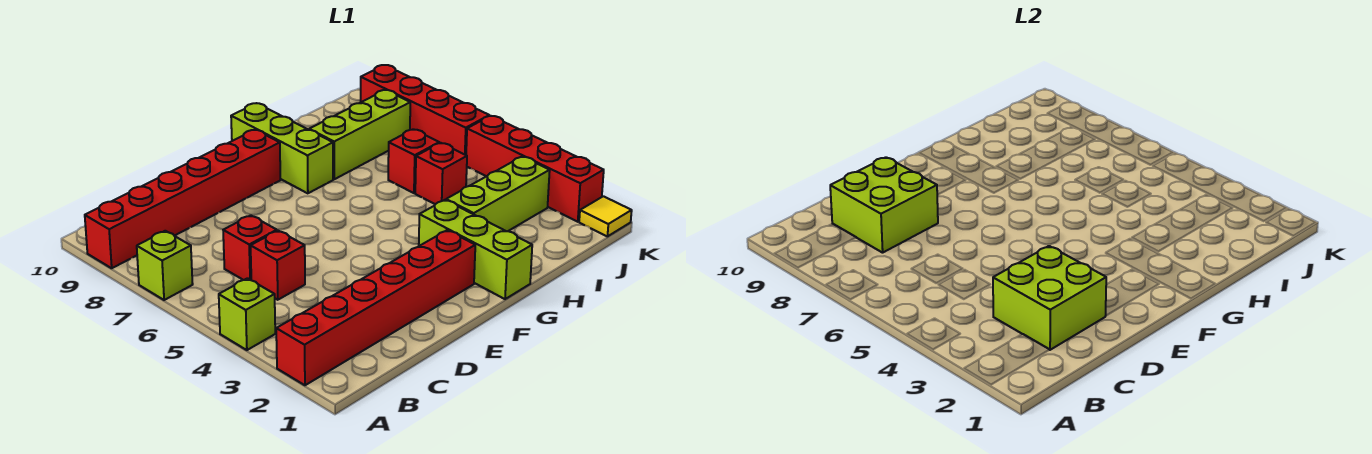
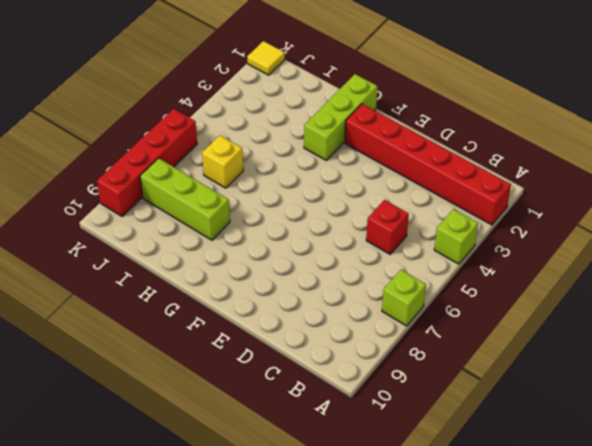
yellow 1x1 brick [202,135,243,188] -> red 1x1 brick [388,129,439,193]
none -> red 1x6 brick [85,130,280,268]
none -> red 1x1 brick [223,215,277,280]
none -> lime 1x3 brick [231,103,333,193]

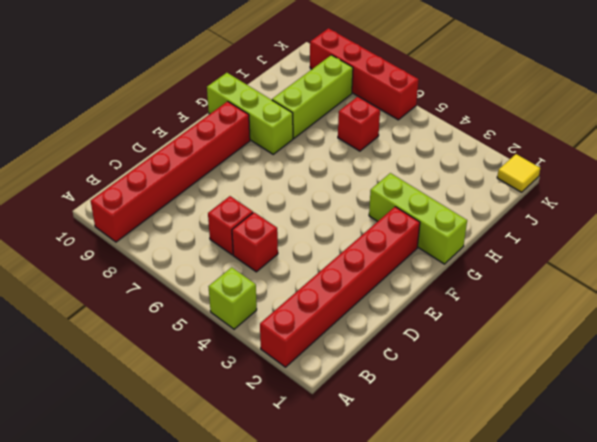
none -> lime 1x1 brick [137,231,193,300]
none -> lime 1x3 brick [446,157,550,231]
none -> red 1x1 brick [415,143,467,204]

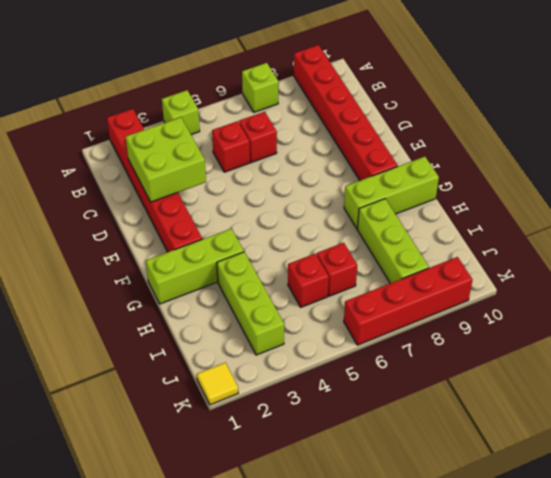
none -> red 1x4 brick [466,116,604,222]
none -> lime 2x2 brick [830,157,938,253]

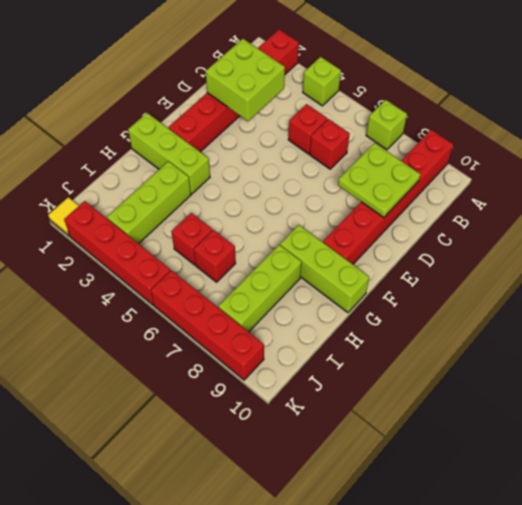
lime 2x2 plate [338,143,420,218] -> lime 2x2 brick [830,157,938,253]

